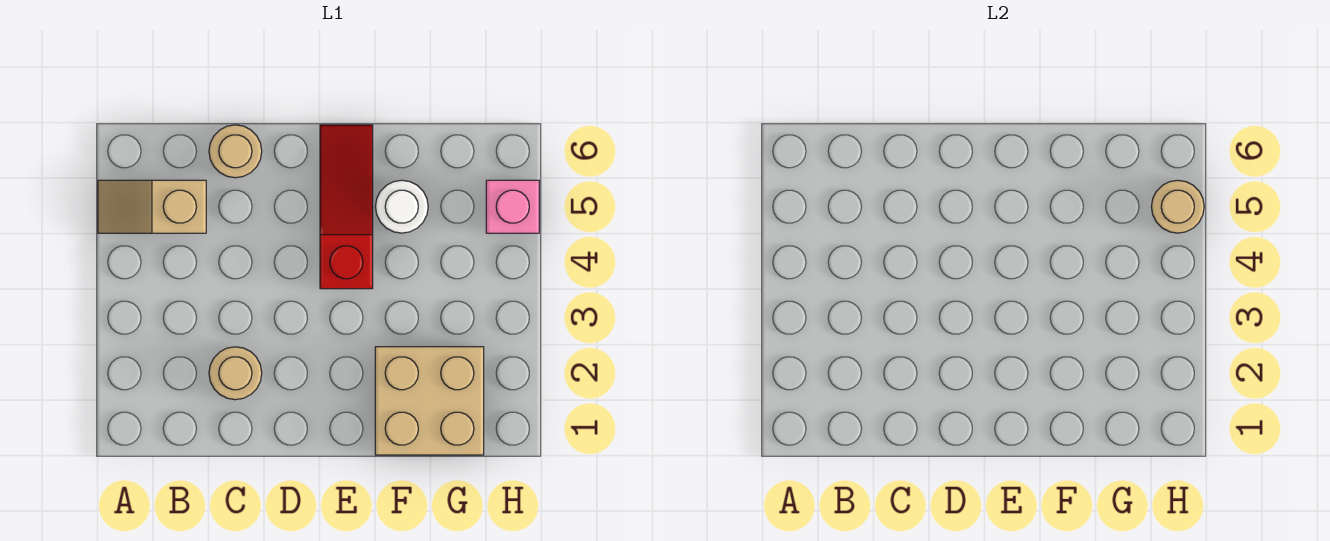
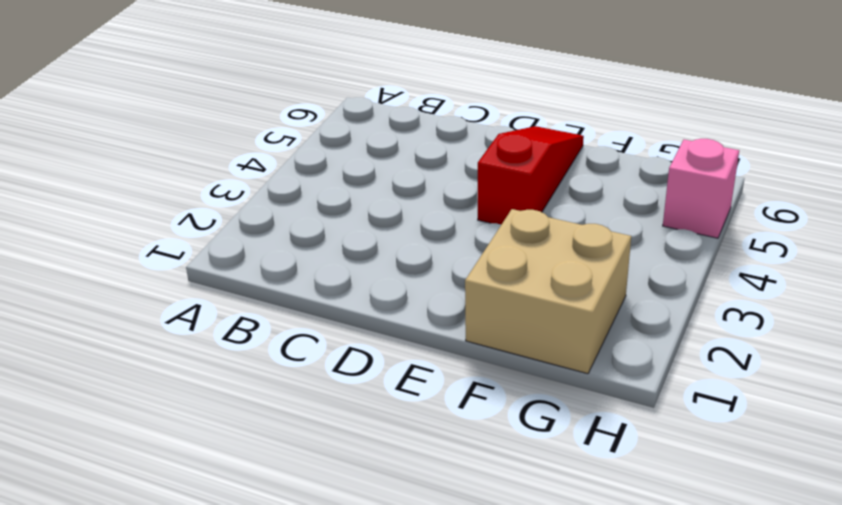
none -> tan 1x2 slope [98,180,206,233]
none -> tan 1x1 round brick [209,347,262,400]

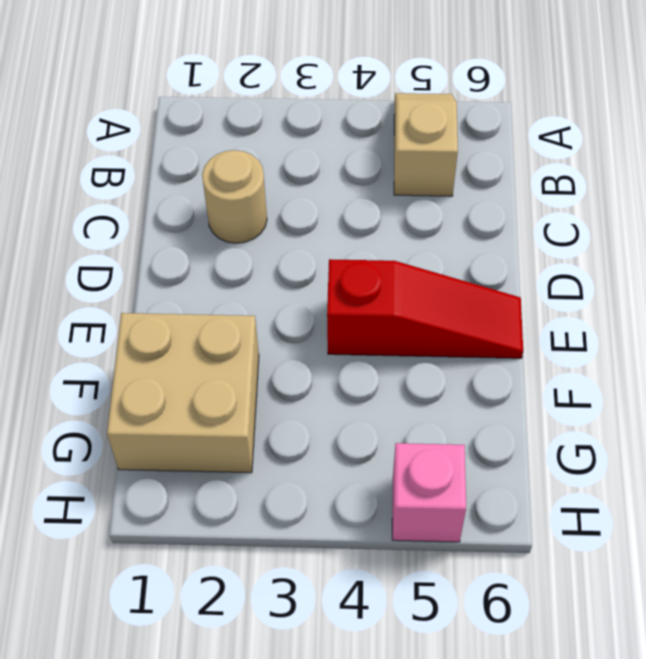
none -> tan 1x1 round brick [209,125,262,178]
none -> white 1x1 round brick [375,180,428,233]

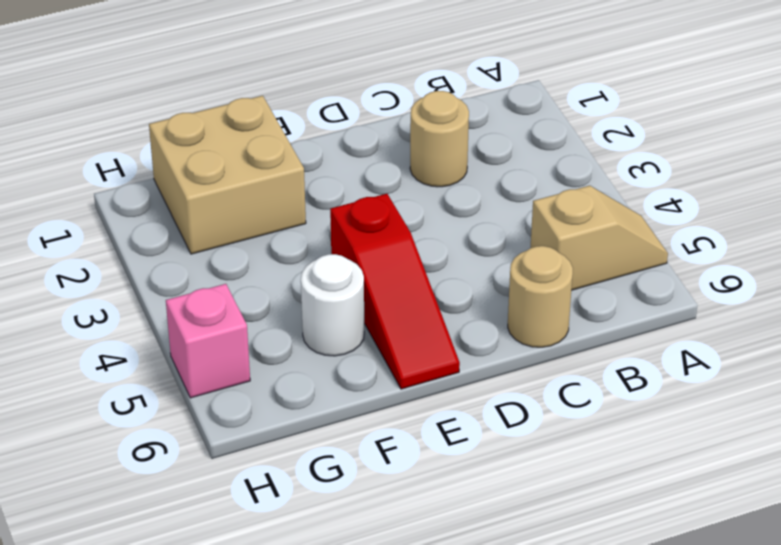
none -> tan 1x1 round brick [1151,180,1204,233]

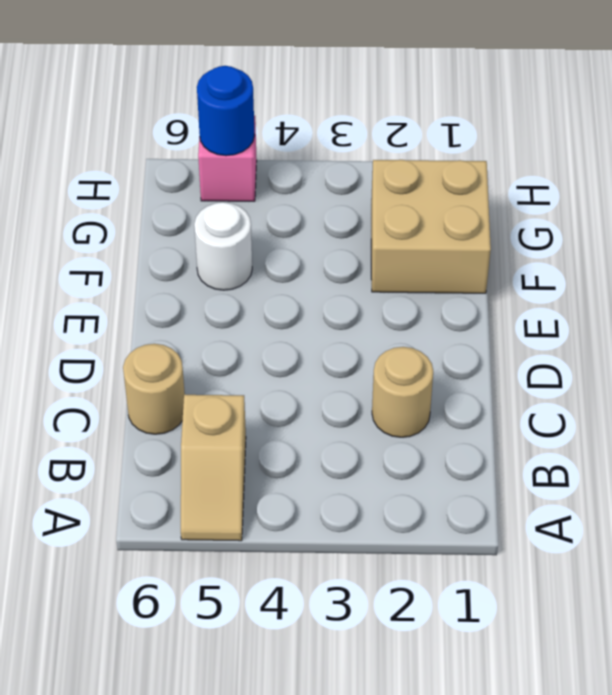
blue 1x1 round brick [197,66,255,156] -> tan 1x1 round brick [1151,180,1204,233]
none -> red 1x3 slope [320,125,373,289]

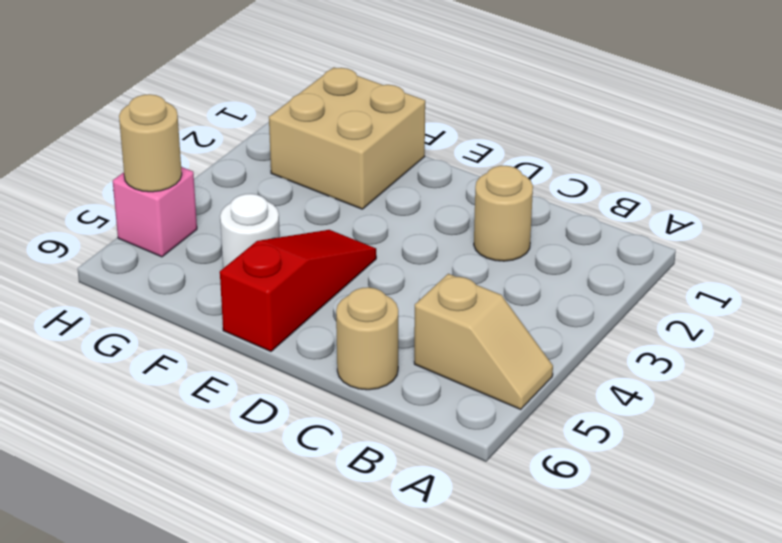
red 1x3 slope [220,230,376,351] -> red 1x3 slope turned to [320,125,373,289]

